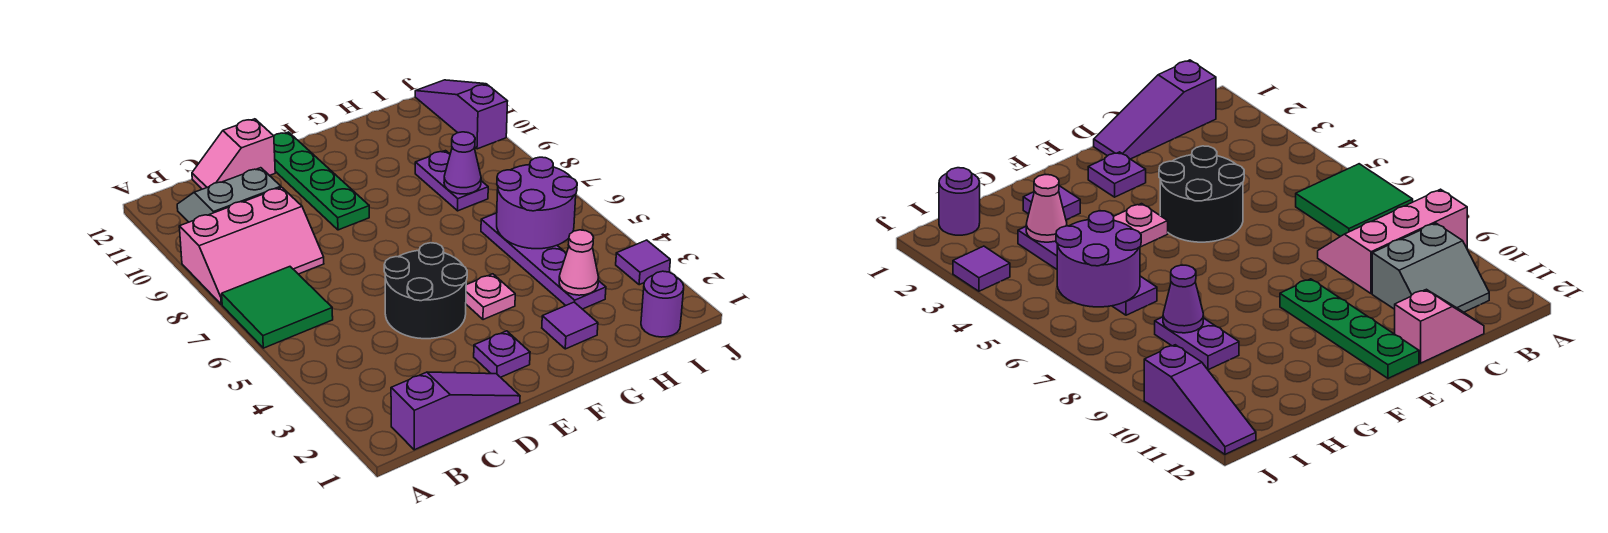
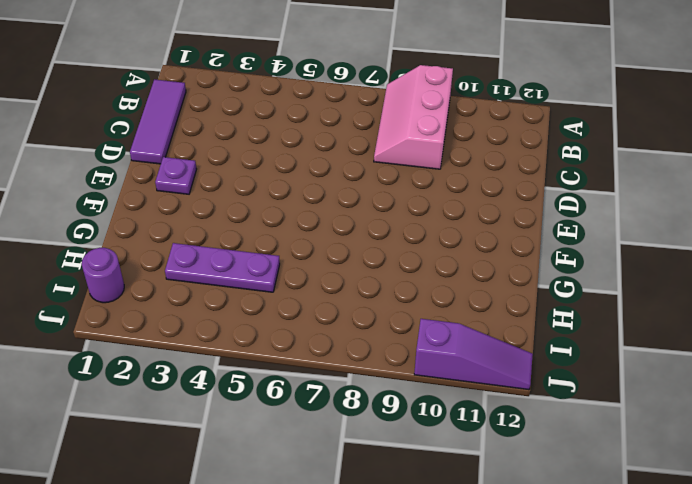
purple 1x3 tile [130,79,186,164] -> purple 1x3 slope [391,372,520,450]
purple 1x3 plate [165,243,280,292] -> purple 1x4 plate [481,213,606,309]
none -> green 2x2 tile [222,267,333,348]
none -> grey 2x2 slope [177,168,281,222]
none -> pink 1x2 slope [192,119,275,189]

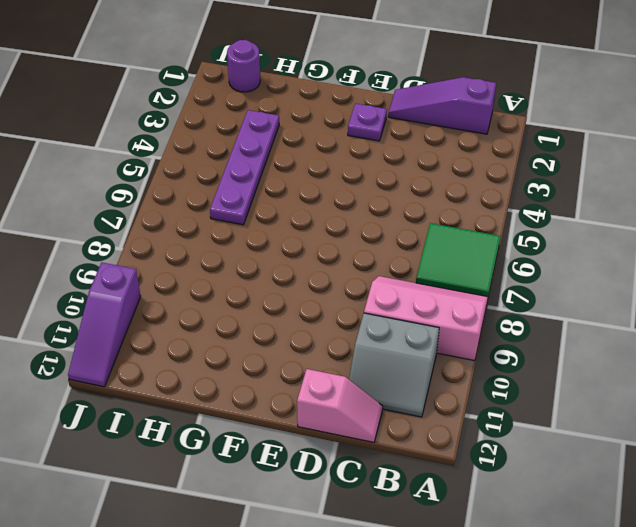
none -> black 2x2 round brick [384,243,467,339]
none -> green 1x4 plate [274,132,369,230]
none -> pink 1x1 plate [466,274,515,320]

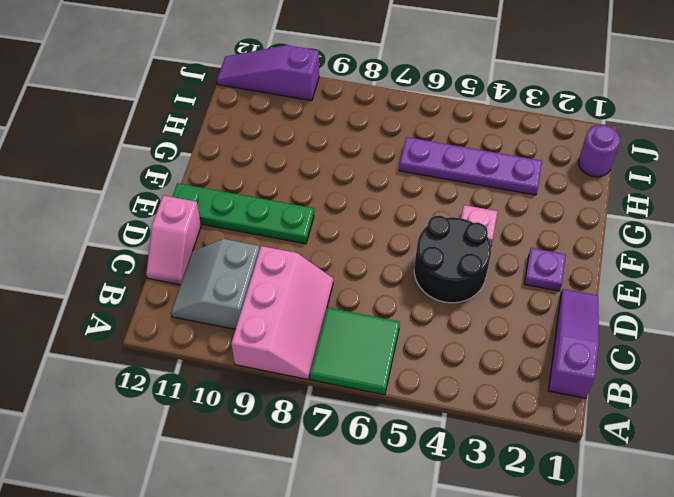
none -> purple 1x1 tile [542,302,598,349]
none -> purple 1x2 plate [415,151,488,211]
none -> purple 1x1 tile [616,240,670,285]

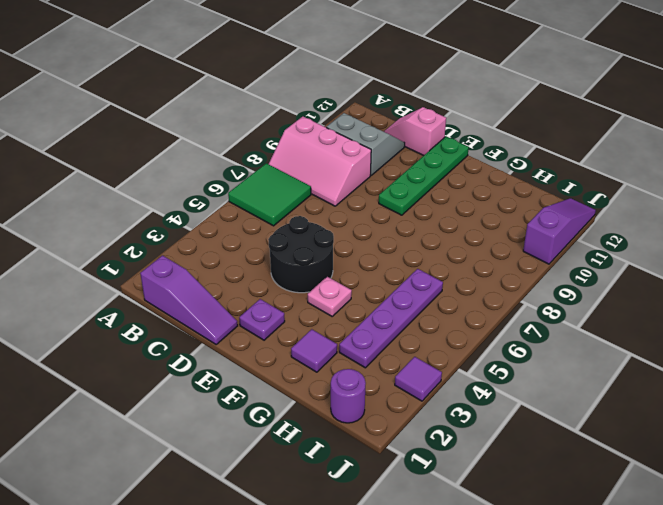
none -> purple 1x2 plate [415,151,488,211]
none -> pink 1x1 cone [559,230,599,295]
none -> purple 2x2 round brick [497,157,577,249]

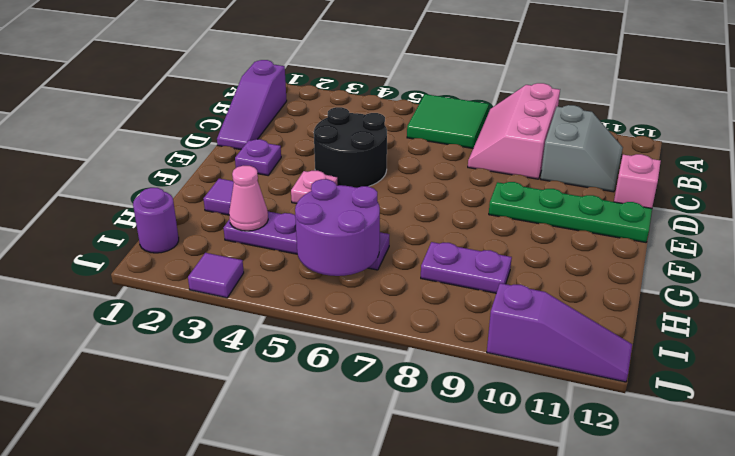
none -> purple 1x1 cone [444,132,481,194]

